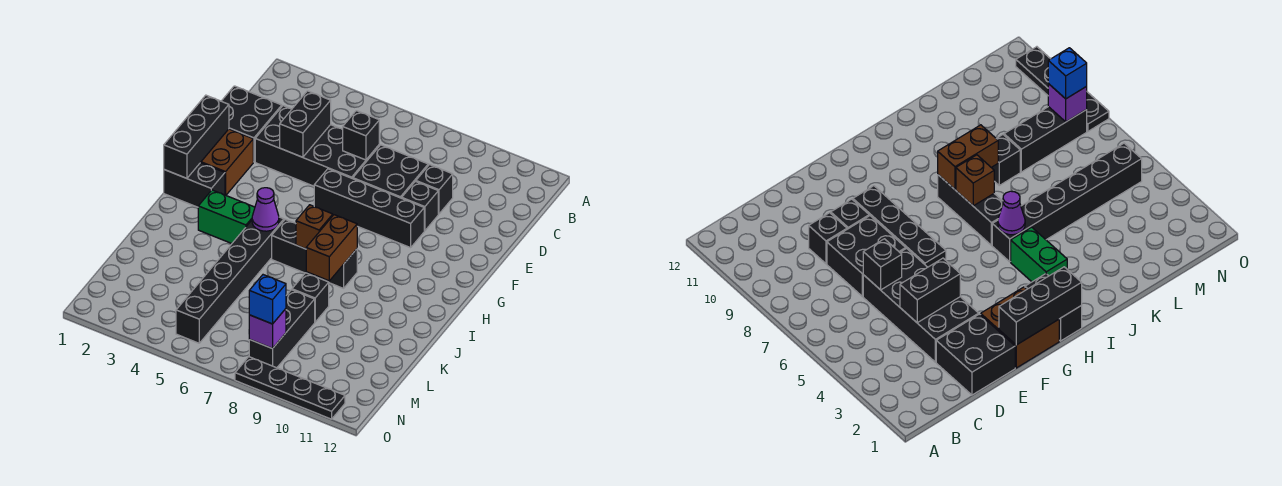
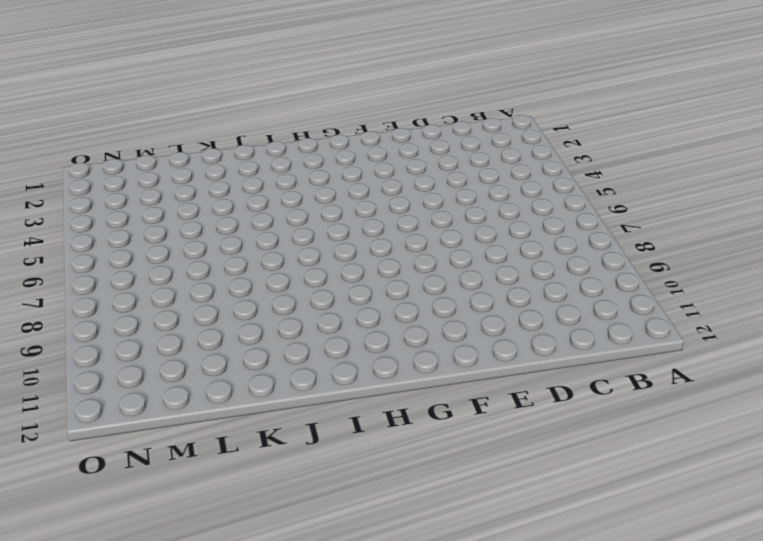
none -> black 2x2 brick [222,86,282,162]
none -> black 2x4 brick [255,106,379,186]
none -> black 2x2 brick [353,145,428,198]

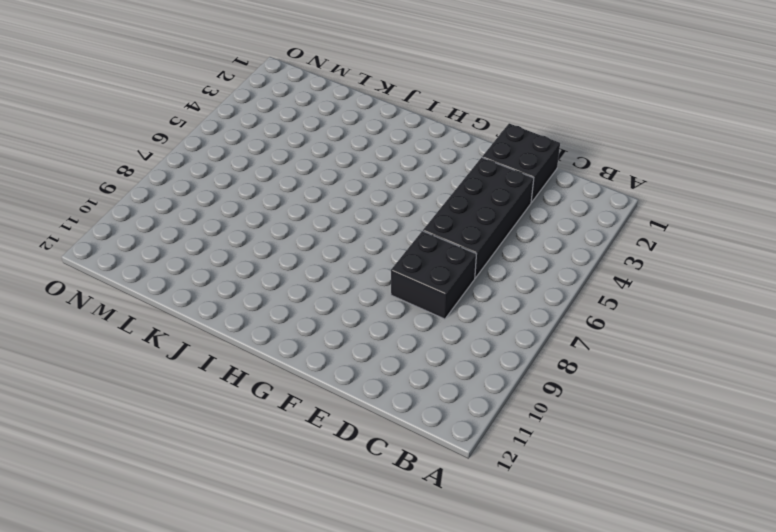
none -> black 1x1 brick [416,165,453,214]
none -> black 1x1 brick [402,181,438,231]
none -> brown 2x2 brick [201,129,253,195]

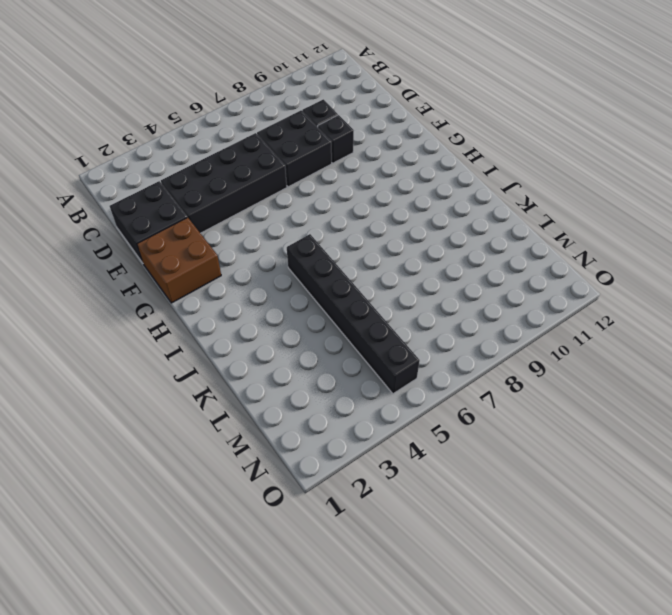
none -> black 1x4 brick [314,169,424,248]
none -> black 1x2 brick [164,163,225,207]
none -> green 1x2 brick [198,190,255,244]

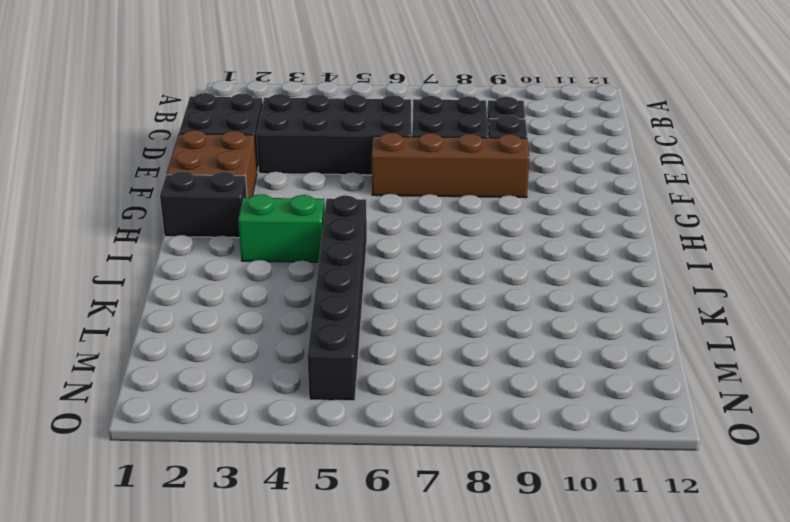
brown 1x4 brick [372,133,529,198] -> black 1x4 brick [314,169,424,248]
none -> black 1x3 brick [272,219,357,288]
none -> black 1x1 brick [292,273,329,322]
none -> black 1x3 brick [249,290,315,368]

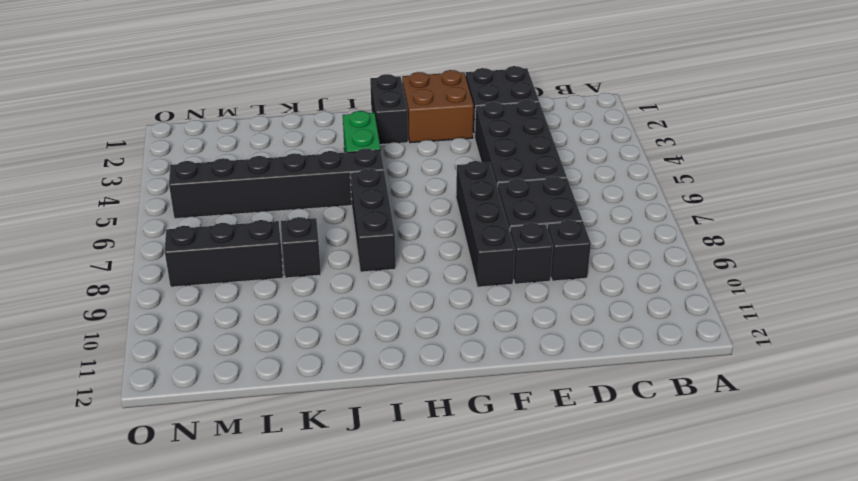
none -> black 1x4 plate [235,357,345,419]
none -> black 1x2 brick [280,91,331,157]
none -> black 1x1 brick [342,111,379,160]

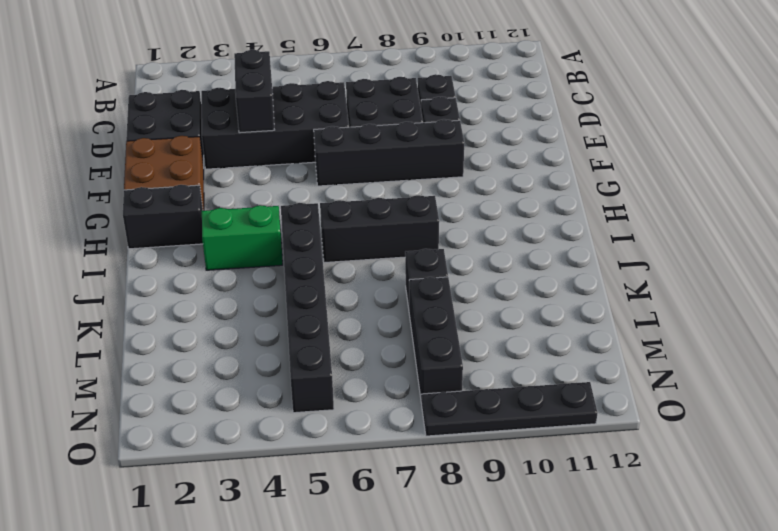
none -> black 1x1 brick [342,111,379,160]
none -> black 1x3 brick [164,95,229,178]
none -> purple 1x1 cone [252,188,279,231]

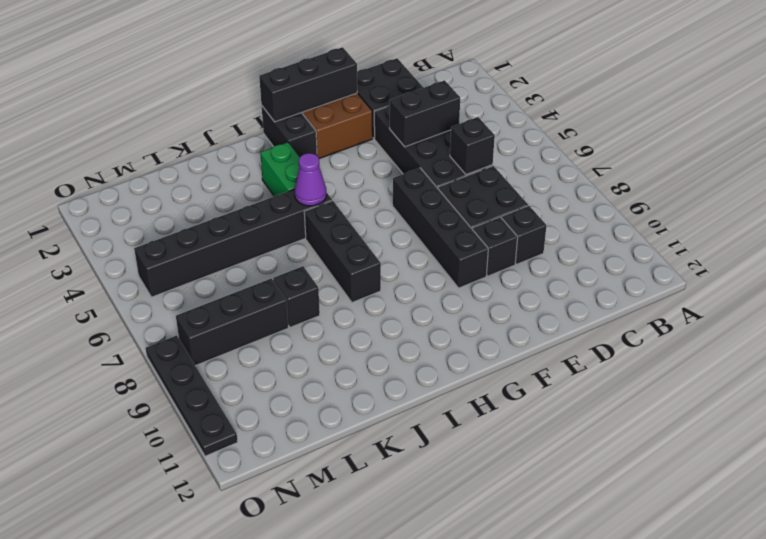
none -> brown 1x1 brick [296,205,333,249]
none -> brown 1x2 brick [306,215,357,281]
none -> purple 1x1 brick [249,309,286,348]

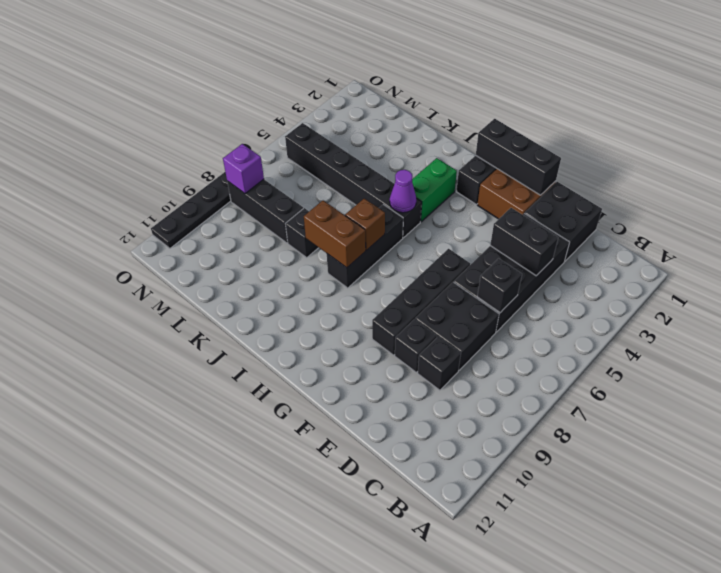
none -> blue 1x1 brick [249,275,286,324]

